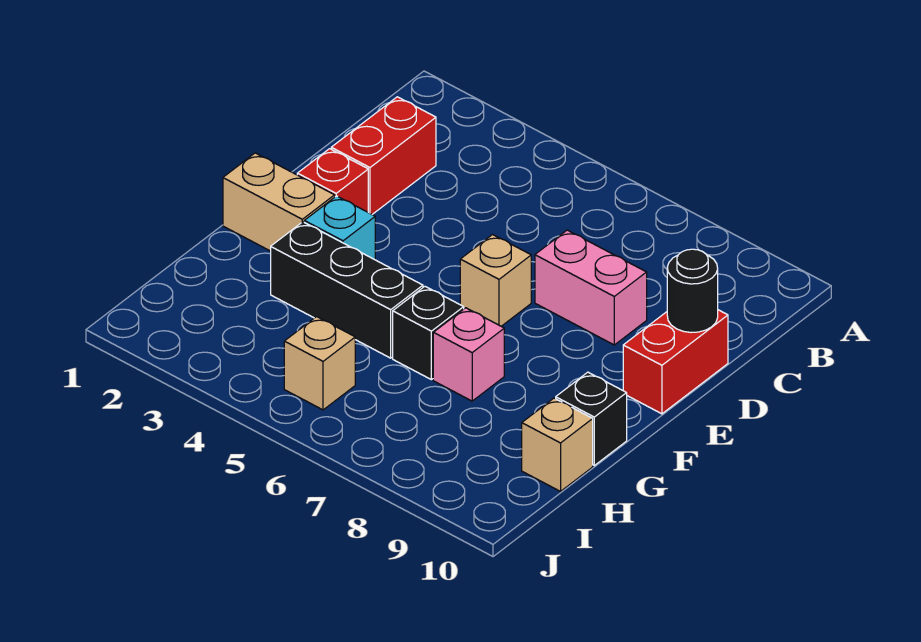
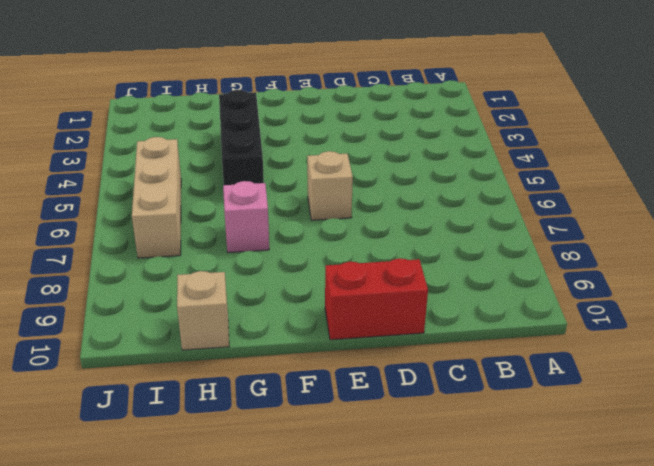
tan 1x3 brick [132,137,181,258] -> tan 1x1 brick [284,317,355,410]
none -> red 1x2 brick [331,97,436,214]
none -> pink 1x2 brick [535,230,647,345]
none -> red 1x1 brick [297,149,368,212]

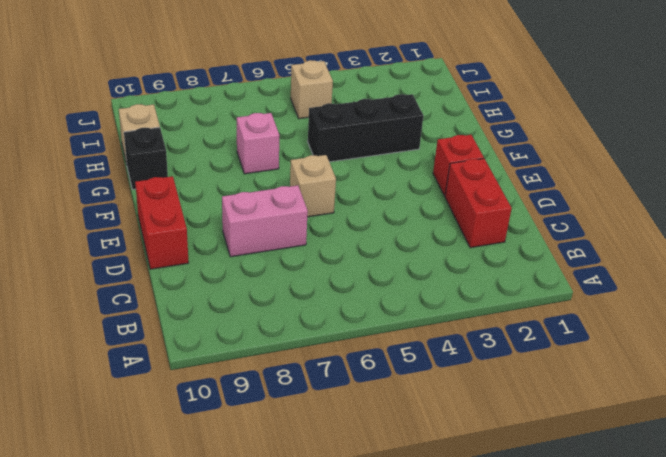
none -> tan 1x2 brick [223,153,335,251]
none -> cyan 1x1 brick [304,196,375,260]
none -> black 1x1 brick [393,287,464,380]

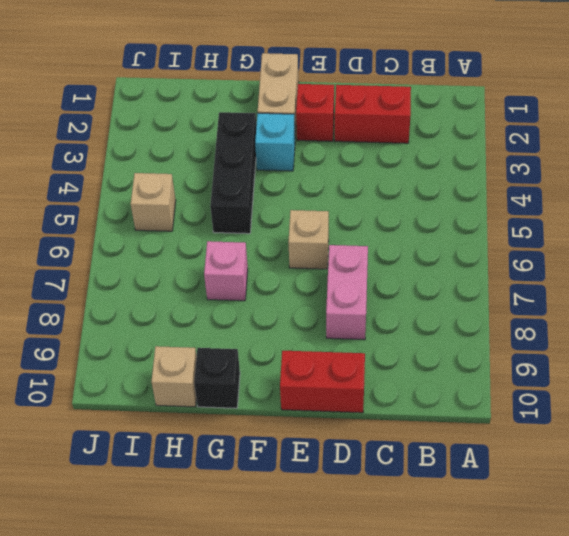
none -> black 1x1 brick [393,287,464,380]
none -> black 1x1 round brick [667,249,718,332]

